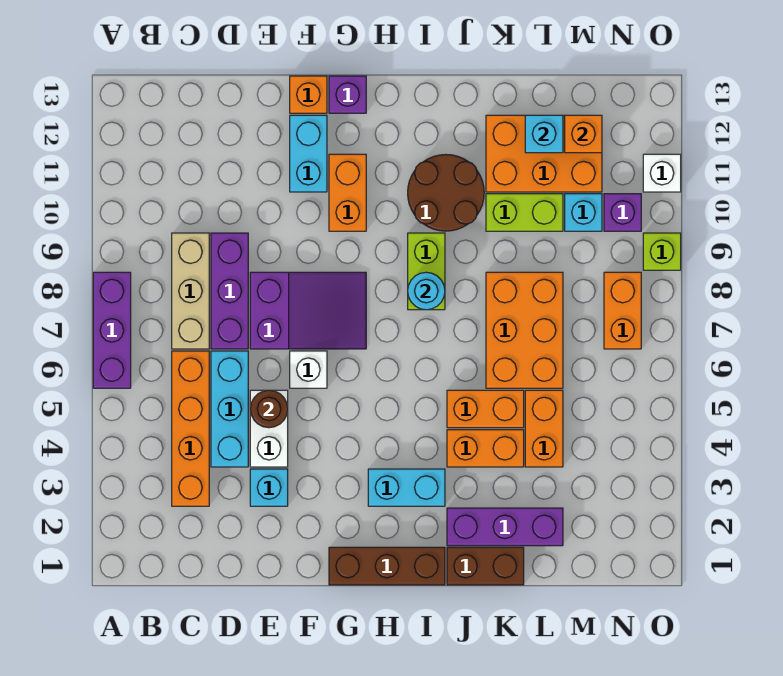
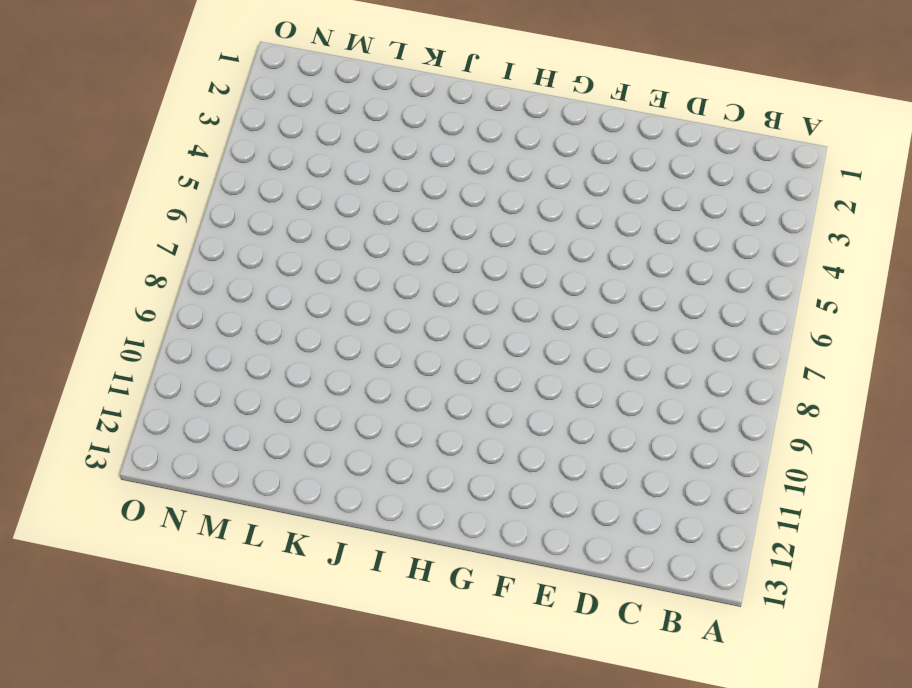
none -> purple 1x3 brick [93,272,131,388]
none -> orange 1x4 brick [172,351,209,506]
none -> tan 1x3 brick [172,233,209,349]
none -> cyan 1x3 brick [211,351,248,467]

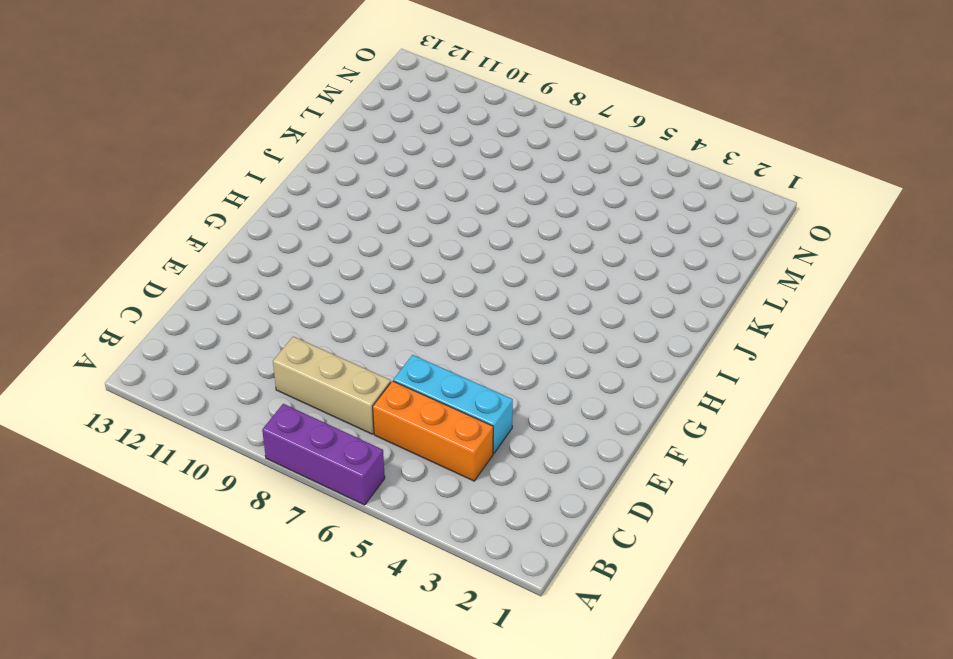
orange 1x3 brick [373,381,493,481] -> orange 1x4 brick [172,351,209,506]
none -> purple 1x3 brick [211,233,248,349]
none -> cyan 1x1 brick [250,469,288,506]
none -> white 1x2 brick [250,390,288,467]
none -> purple 2x3 slope [250,272,366,349]

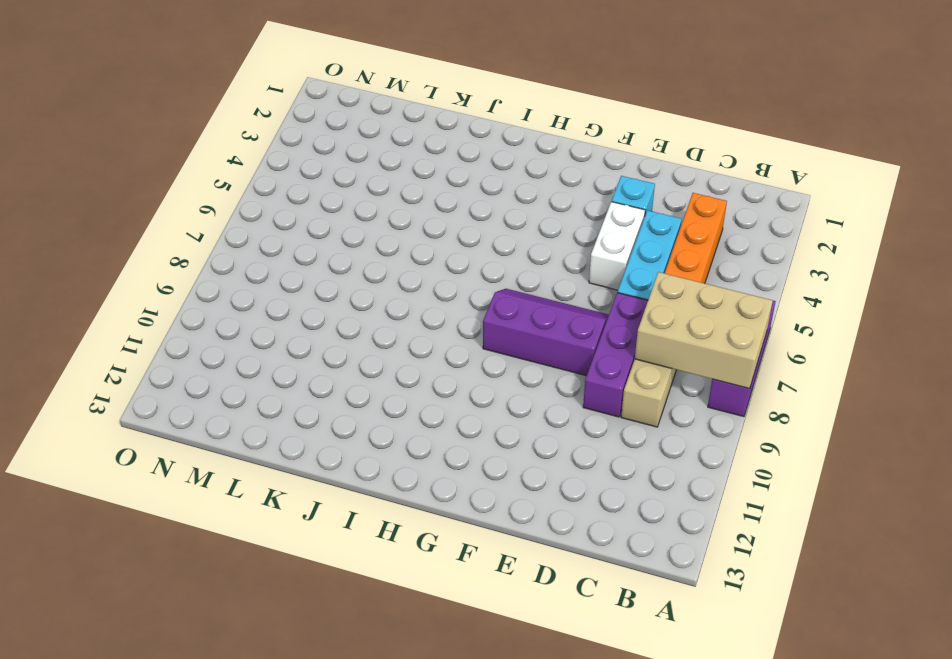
tan 2x3 brick [635,272,773,389] -> none
purple 2x3 slope [483,289,609,376] -> purple 2x3 slope turned to [250,272,366,349]
none -> white 1x1 brick [290,351,327,388]
none -> cyan 1x2 brick [290,115,327,192]
none -> orange 1x1 brick [290,76,327,113]
none -> brown 1x3 brick [329,547,445,585]

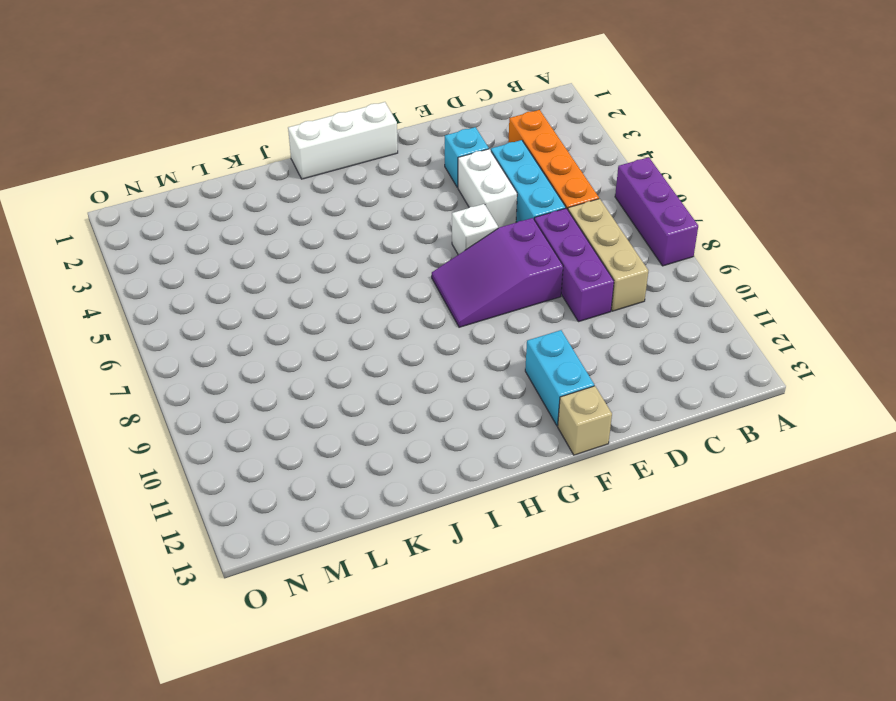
tan 1x1 brick [558,386,612,455] -> orange 1x1 brick [290,76,327,113]
white 1x3 brick [288,102,398,179] -> brown 1x3 brick [329,547,445,585]
none -> orange 1x2 brick [329,154,366,231]
none -> purple 1x1 brick [329,76,366,113]
none -> cyan 1x2 brick [368,469,445,506]
none -> lime 1x2 brick [408,233,445,310]

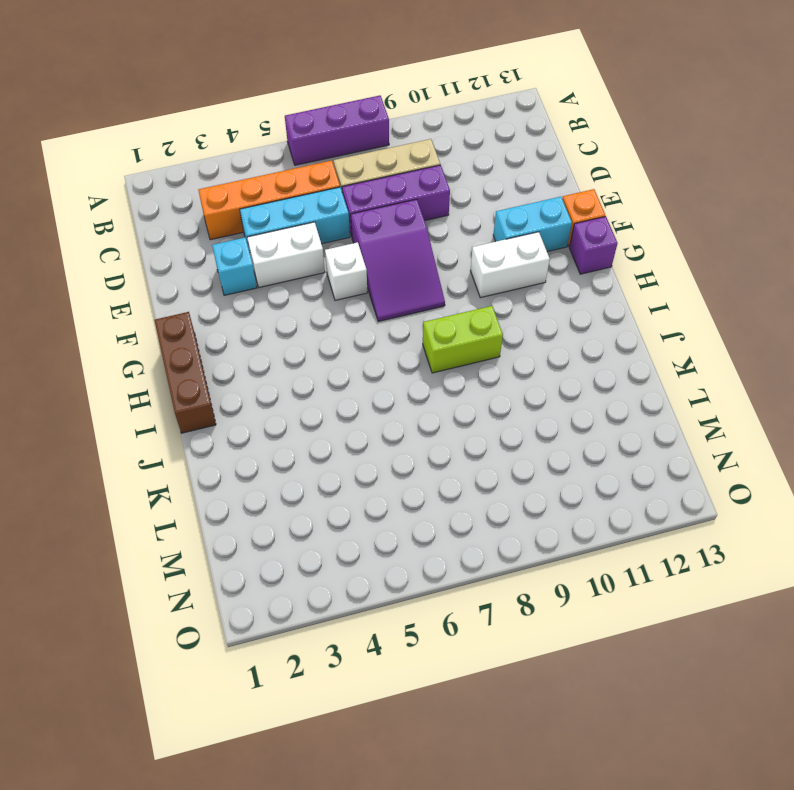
white 1x2 brick [470,232,550,298] -> orange 1x2 brick [329,154,366,231]
none -> cyan 1x2 brick [368,469,445,506]
none -> brown 2x2 round brick [408,155,484,231]
none -> brown 1x2 brick [447,547,524,585]
none -> purple 1x3 brick [447,508,563,546]

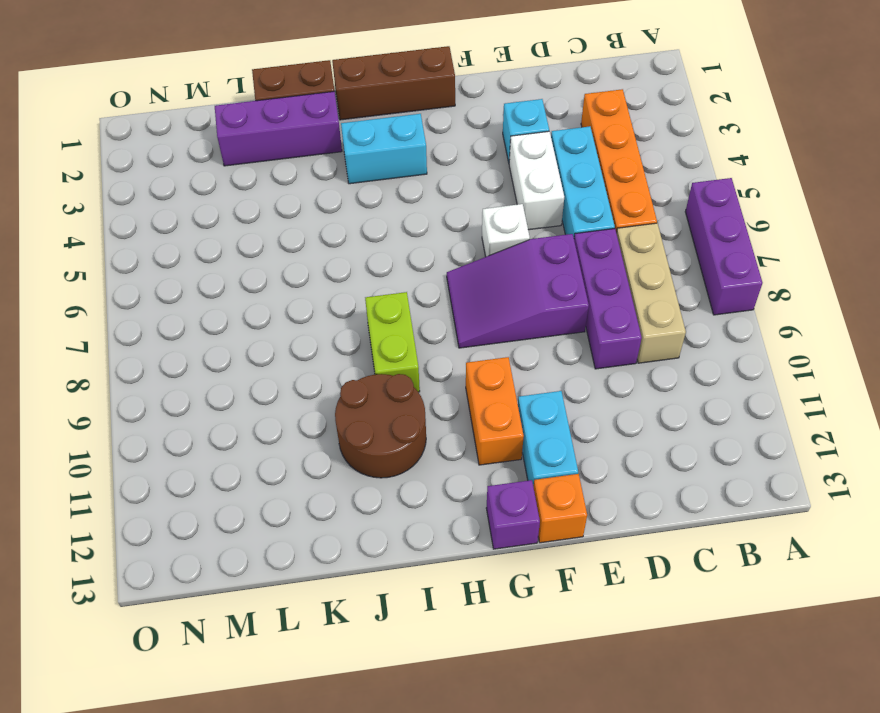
none -> orange 1x2 brick [447,430,524,467]
none -> orange 1x2 brick [447,390,524,428]
none -> orange 2x3 brick [486,272,563,388]
none -> lime 1x2 brick [486,194,563,231]

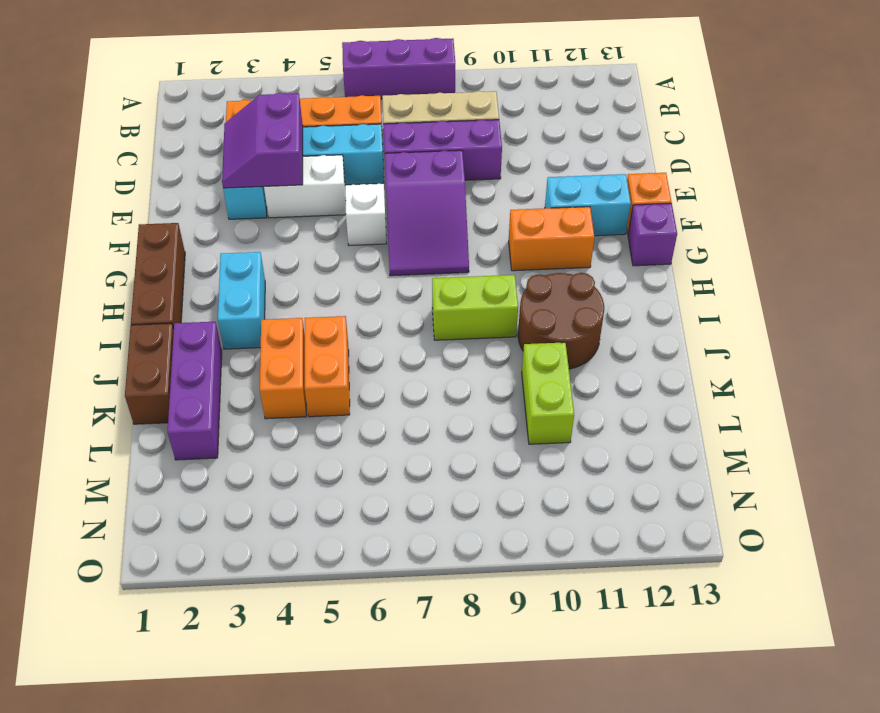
purple 2x2 slope [222,93,303,188] -> none
none -> orange 2x3 brick [486,272,563,388]
none -> orange 2x3 brick [486,115,602,192]
none -> orange 1x2 brick [525,390,563,467]
none -> cyan 1x1 brick [565,194,602,231]

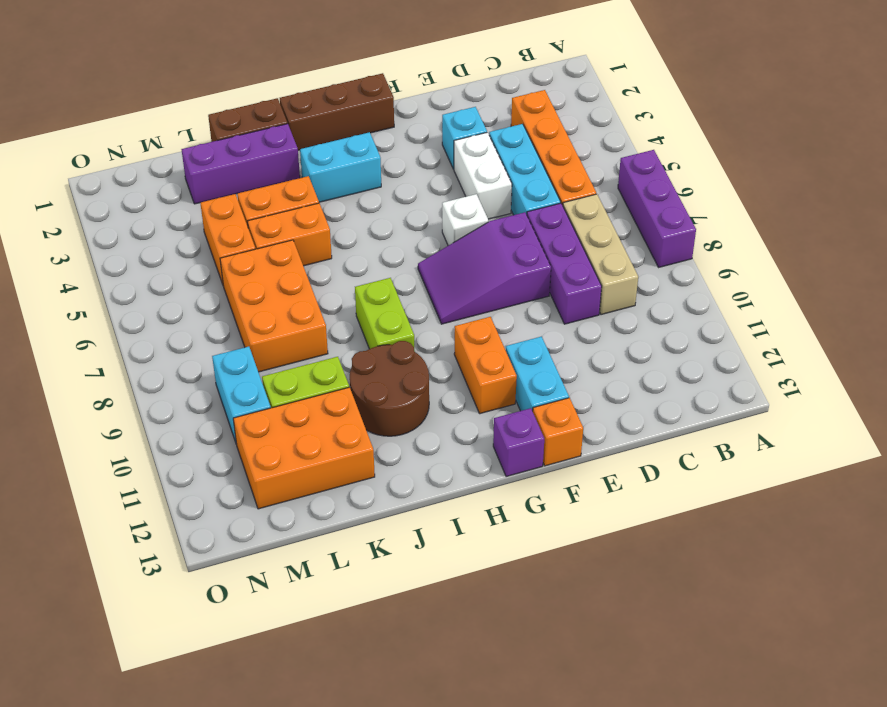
cyan 1x2 brick [212,347,271,442] -> cyan 1x1 brick [565,194,602,231]
none -> orange 1x2 brick [604,272,641,349]
none -> purple 1x1 brick [604,194,641,231]
none -> lime 1x1 brick [643,233,681,270]
none -> white 1x1 brick [643,154,681,192]

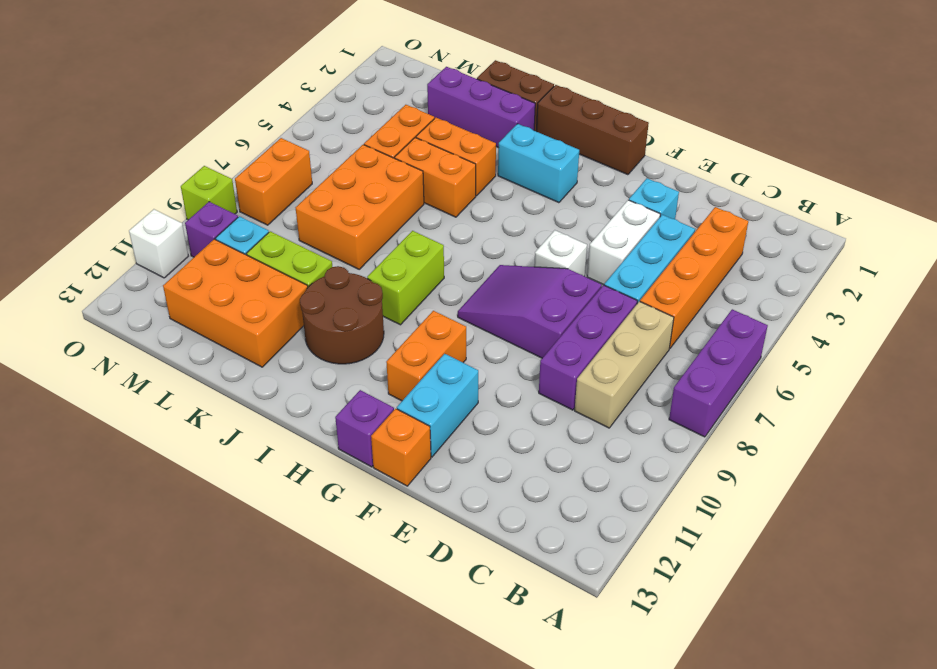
none -> brown 1x1 round brick [250,390,288,428]
none -> cyan 1x1 round brick [408,272,445,310]
none -> cyan 1x1 brick [525,115,563,153]
none -> orange 1x1 brick [565,115,602,153]

